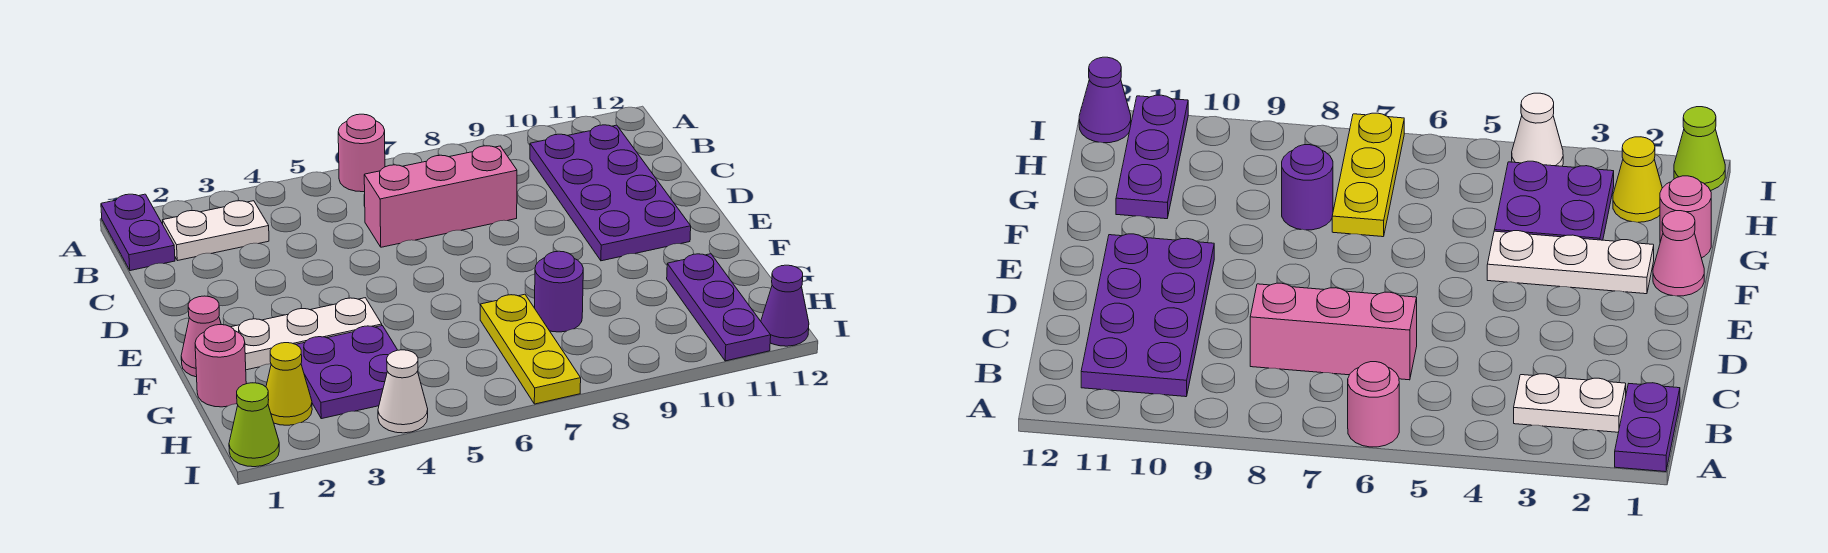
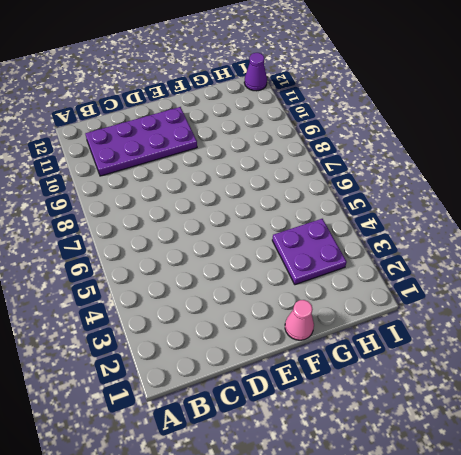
none -> purple 1x2 plate [101,194,175,271]
none -> pink 1x1 round brick [338,114,385,192]
none -> white 1x2 plate [163,201,269,261]

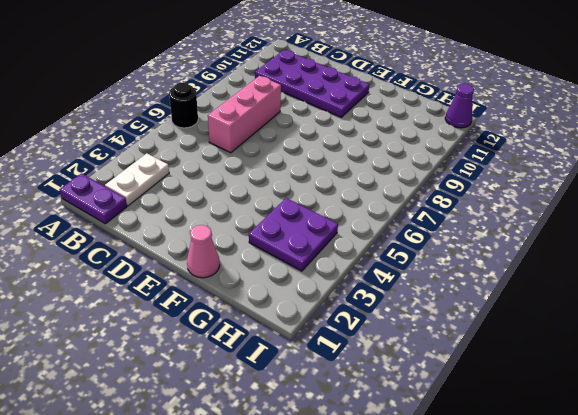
black 1x1 round brick [169,83,198,128] -> pink 1x1 round brick [338,114,385,192]
none -> white 1x3 plate [231,298,382,370]
none -> pink 1x1 round brick [195,325,246,407]
none -> yellow 1x3 plate [480,294,581,404]

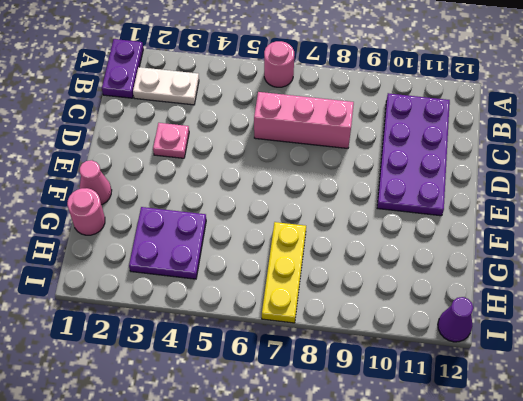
pink 1x1 plate [153,123,189,158] -> none
none -> white 1x3 plate [231,298,382,370]
none -> purple 1x1 round brick [535,251,583,332]
none -> purple 1x3 plate [667,254,771,361]

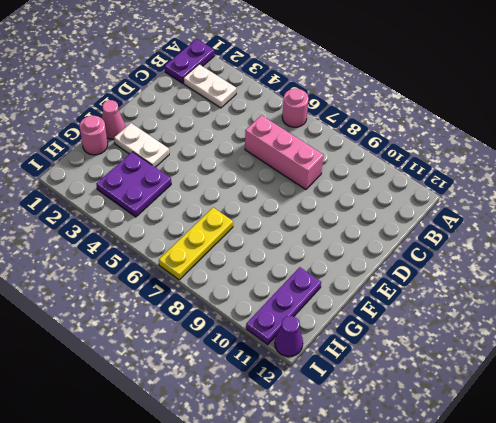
white 1x2 plate [114,123,169,167] -> white 1x3 plate [231,298,382,370]
none -> purple 2x4 plate [530,125,691,261]
none -> purple 1x1 round brick [535,251,583,332]
none -> yellow 1x1 cone [266,343,312,425]

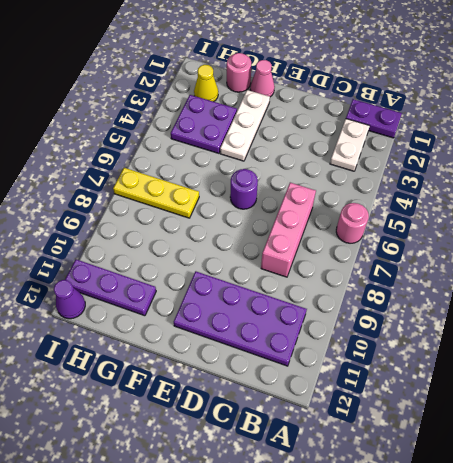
purple 1x1 round brick [230,169,258,209] -> purple 1x1 round brick moved to [535,251,583,332]
none -> lime 1x1 cone [229,383,279,467]
none -> white 1x1 cone [378,350,428,433]

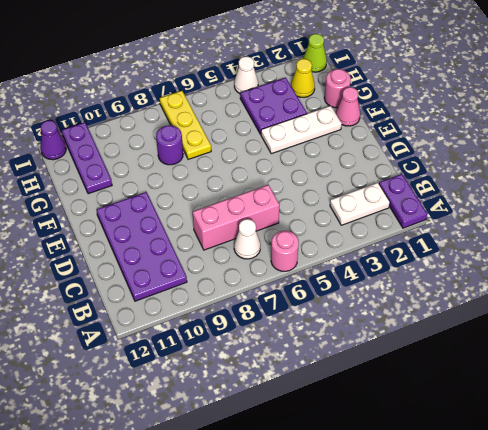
white 1x1 cone [234,219,261,259] -> none

